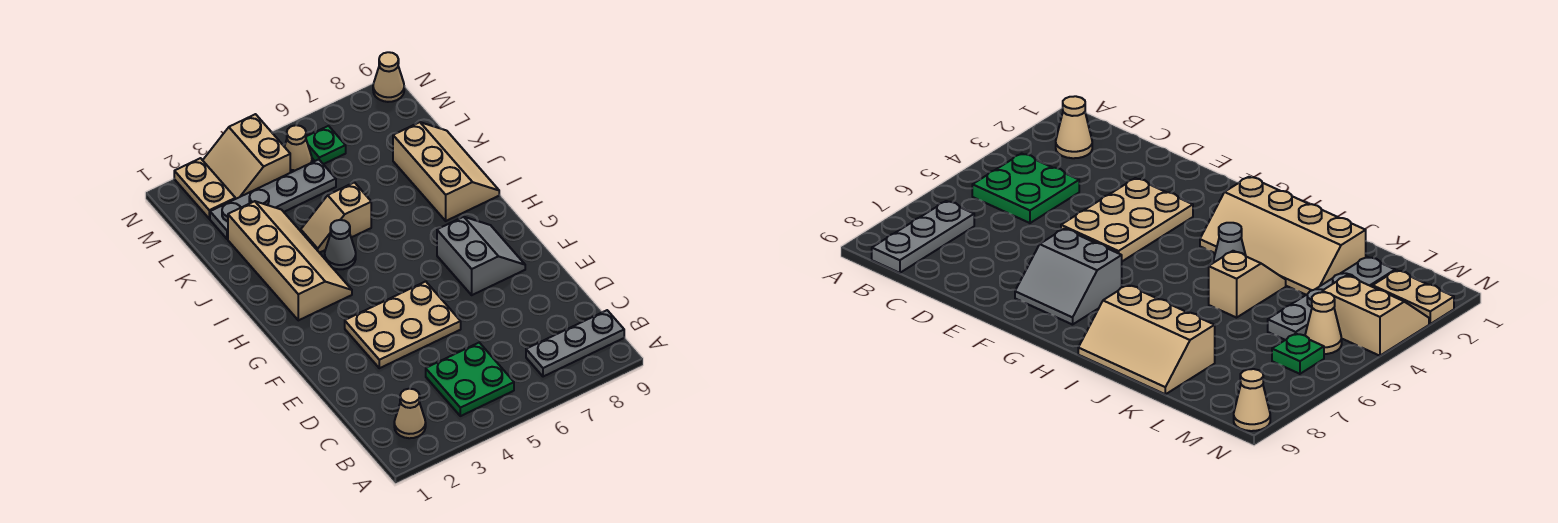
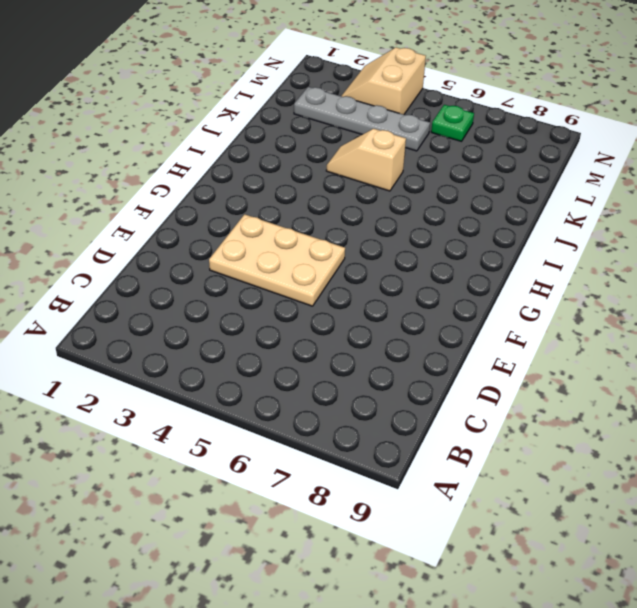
none -> tan 1x1 cone [394,389,426,438]
none -> green 2x2 plate [426,343,514,416]
none -> grey 1x3 plate [526,310,624,377]

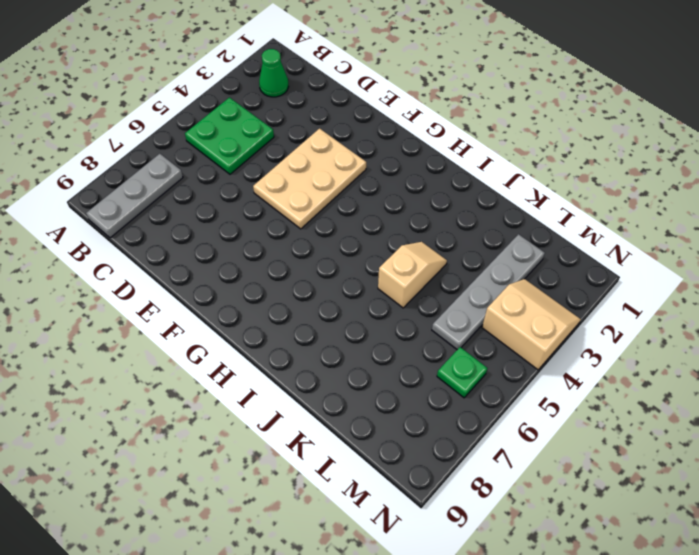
green 1x1 cone [259,49,289,97] -> tan 1x1 cone [394,389,426,438]
none -> grey 2x2 slope [437,217,525,295]
none -> tan 2x4 slope [228,201,352,320]
none -> grey 1x1 cone [325,220,356,269]

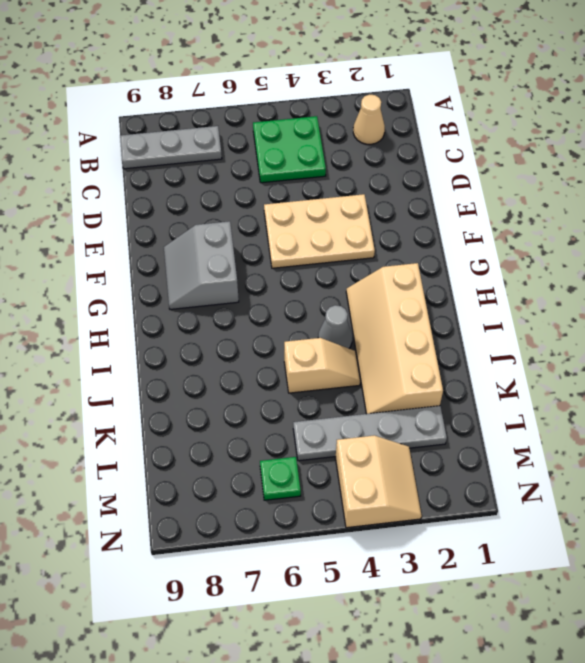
none -> tan 2x3 slope [393,122,499,221]
none -> tan 1x2 plate [174,158,235,219]
none -> tan 1x1 cone [284,125,312,173]

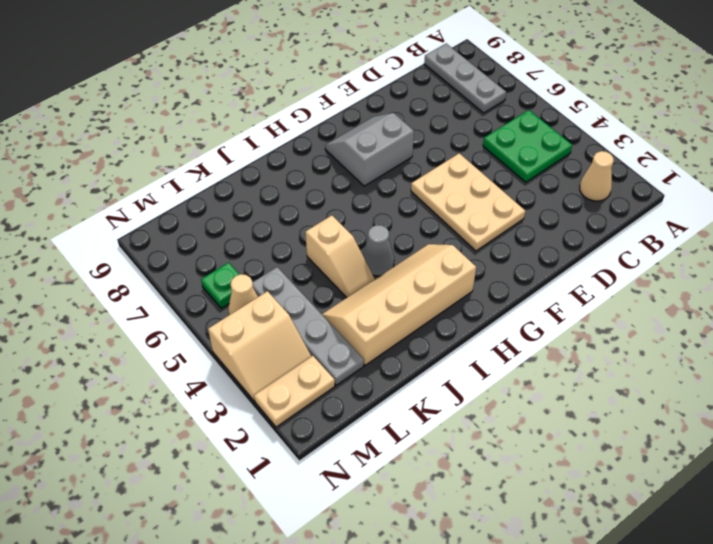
none -> tan 2x3 slope [393,122,499,221]
none -> tan 1x1 cone [373,52,404,102]

